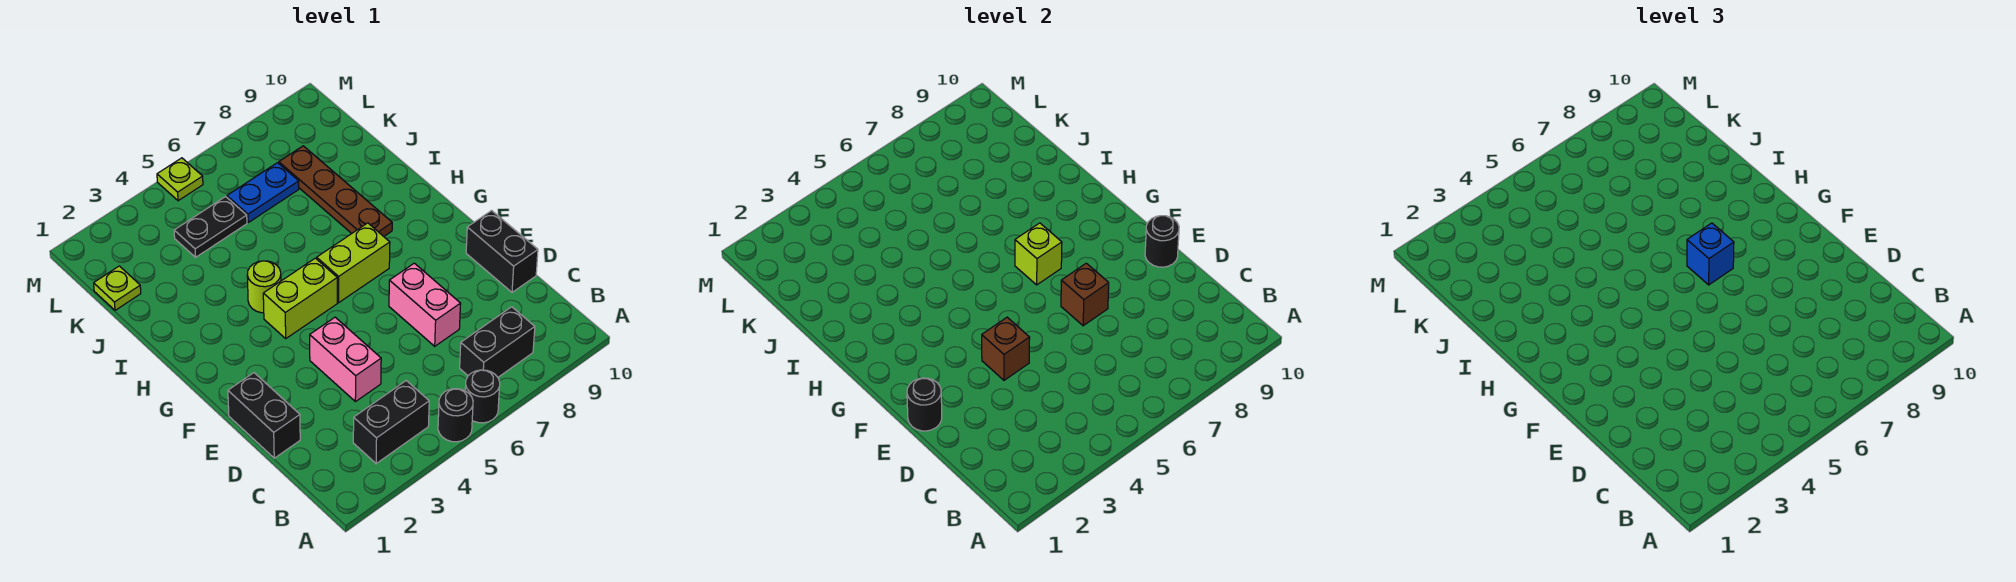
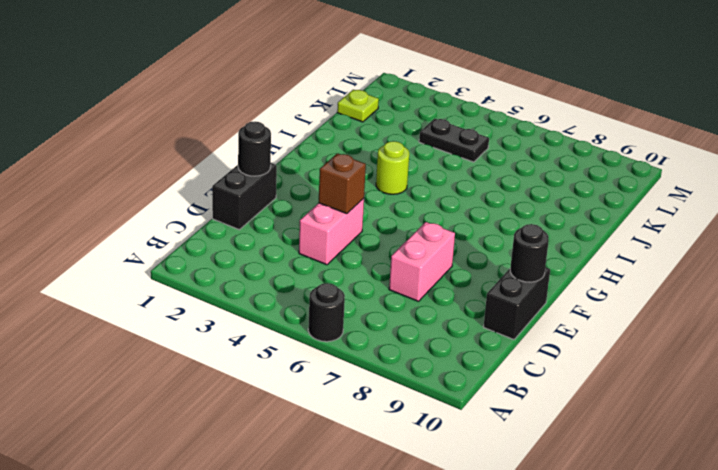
none -> black 1x1 round brick [438,389,473,442]
none -> black 1x2 brick [353,381,429,464]
none -> black 1x2 brick [460,307,535,377]

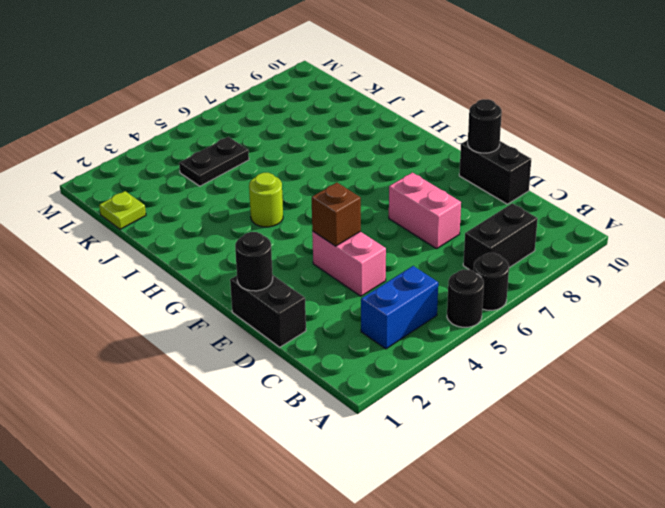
blue 1x2 brick [361,266,438,349] -> black 1x2 brick [353,381,429,464]
none -> lime 1x2 brick [263,258,337,338]
none -> lime 1x2 brick [317,223,390,303]
none -> brown 1x4 plate [279,146,392,236]

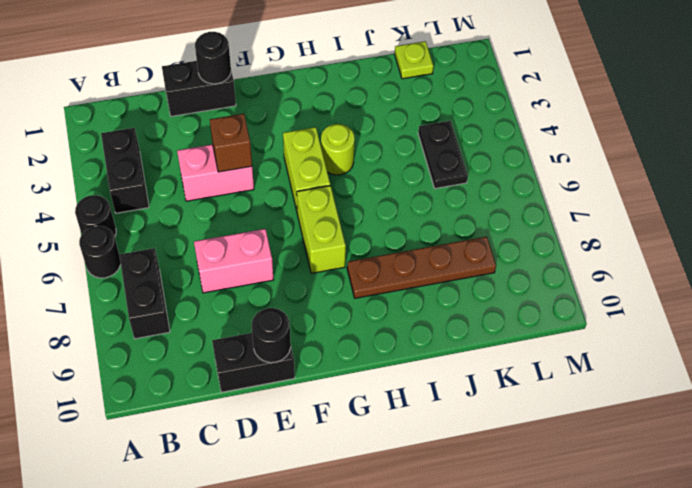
none -> blue 1x2 plate [227,163,299,222]
none -> lime 1x1 plate [157,158,203,201]
none -> brown 1x1 brick [1061,263,1109,326]

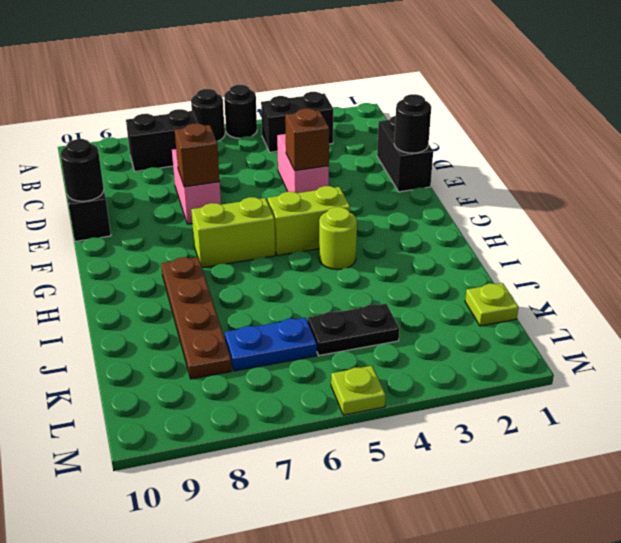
none -> lime 1x1 brick [1015,223,1062,285]
none -> blue 1x1 brick [1687,223,1734,285]

